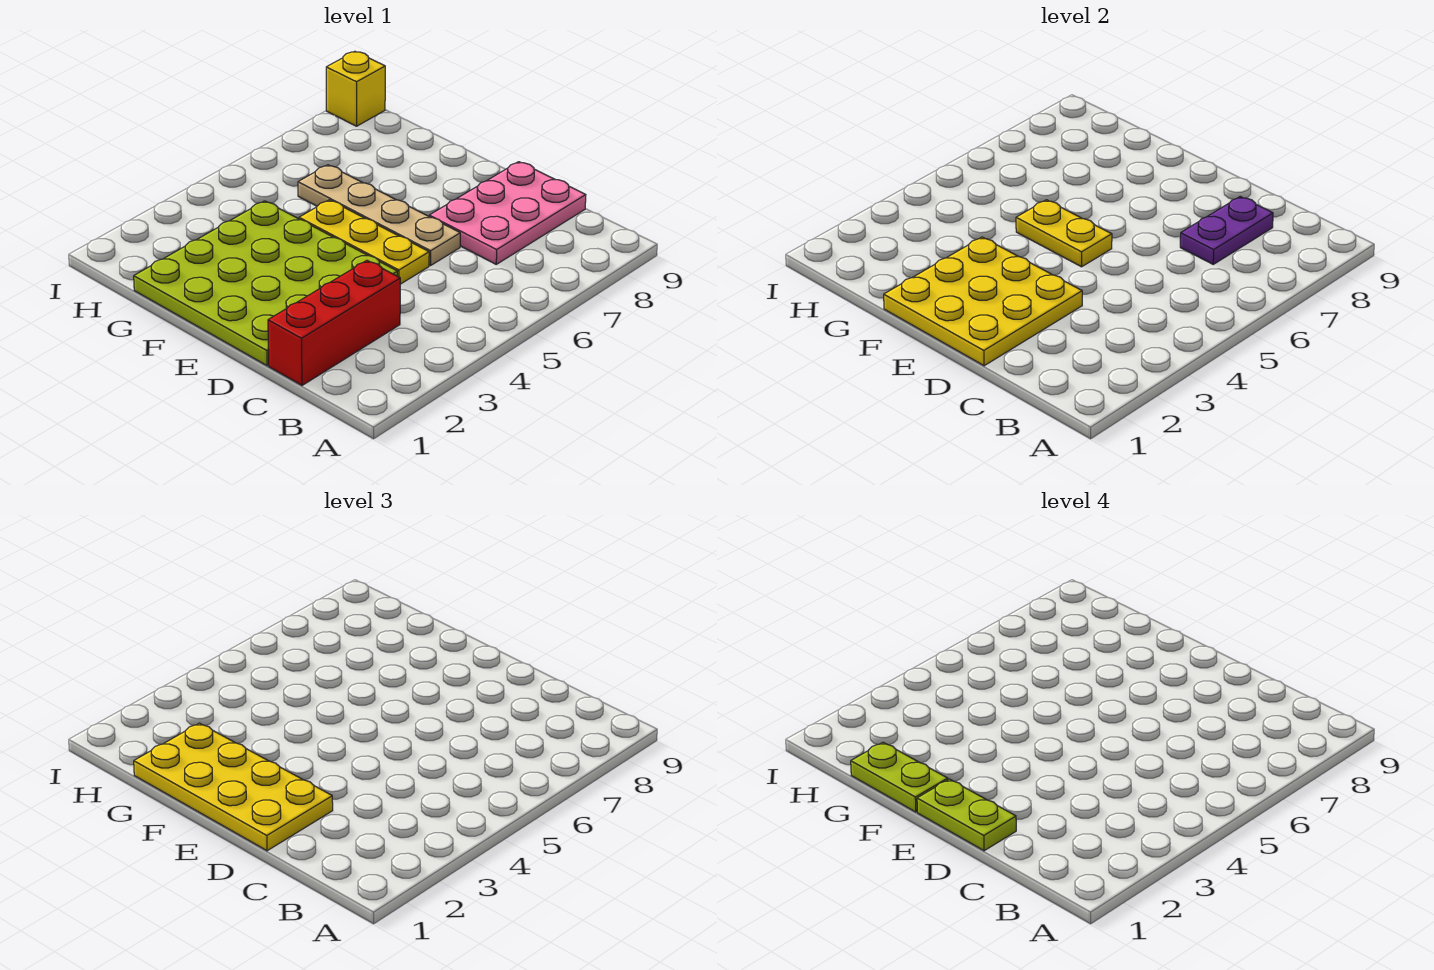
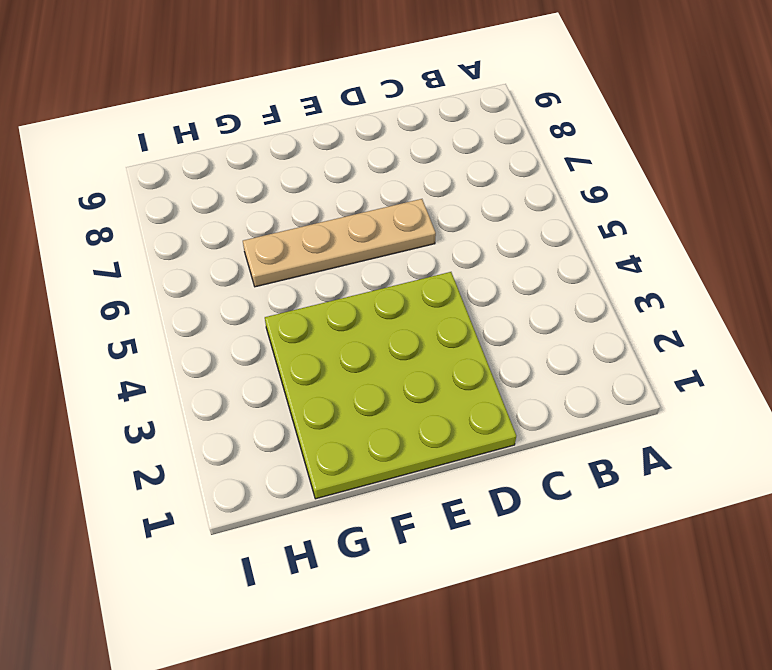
none -> red 1x3 brick [268,260,400,385]
none -> pink 2x3 plate [429,162,586,264]
none -> yellow 1x3 plate [299,200,429,284]

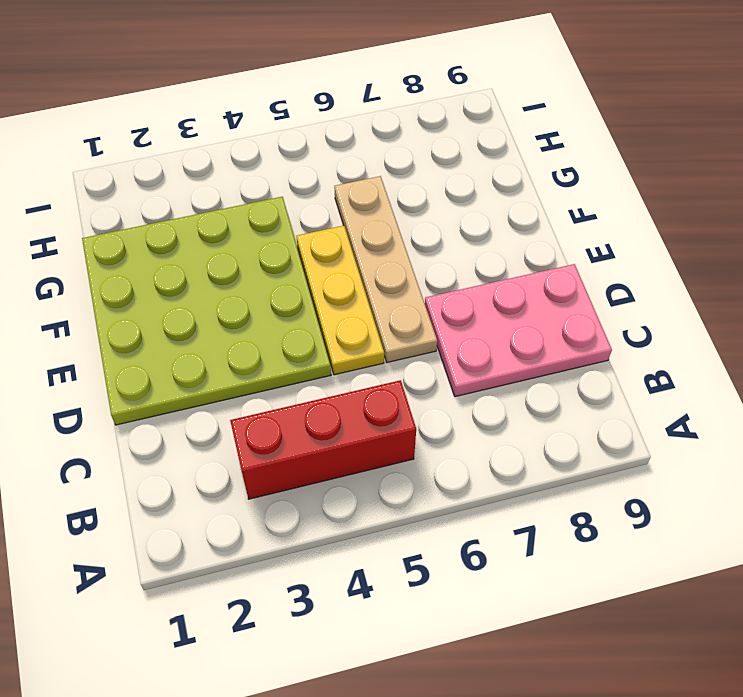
red 1x3 brick [230,380,416,499] -> red 1x3 brick moved to [268,260,400,385]
none -> yellow 1x1 brick [326,51,385,126]
none -> purple 1x2 plate [1180,197,1273,264]
none -> yellow 3x3 plate [884,237,1082,366]

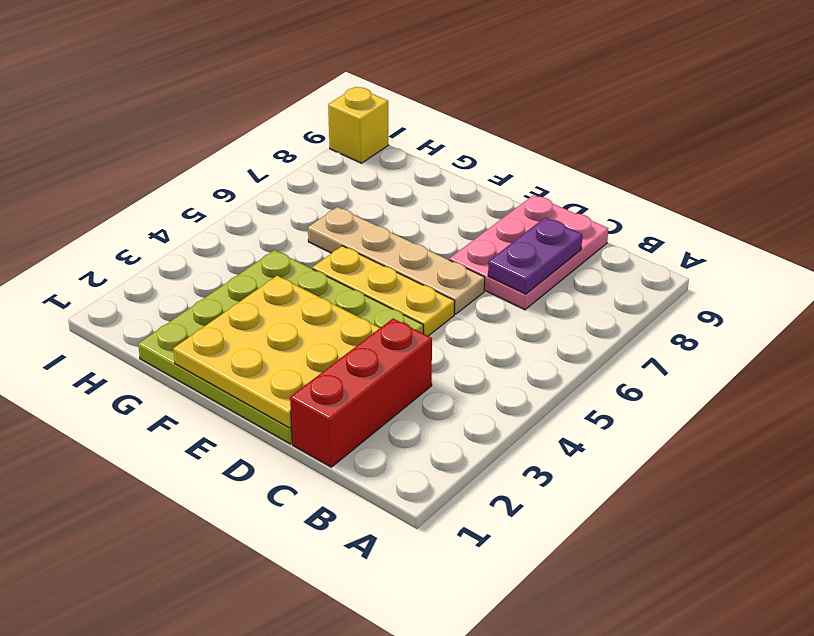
none -> yellow 1x2 plate [1016,200,1112,267]
none -> yellow 2x4 plate [134,723,333,851]
none -> lime 1x2 plate [917,779,1016,851]

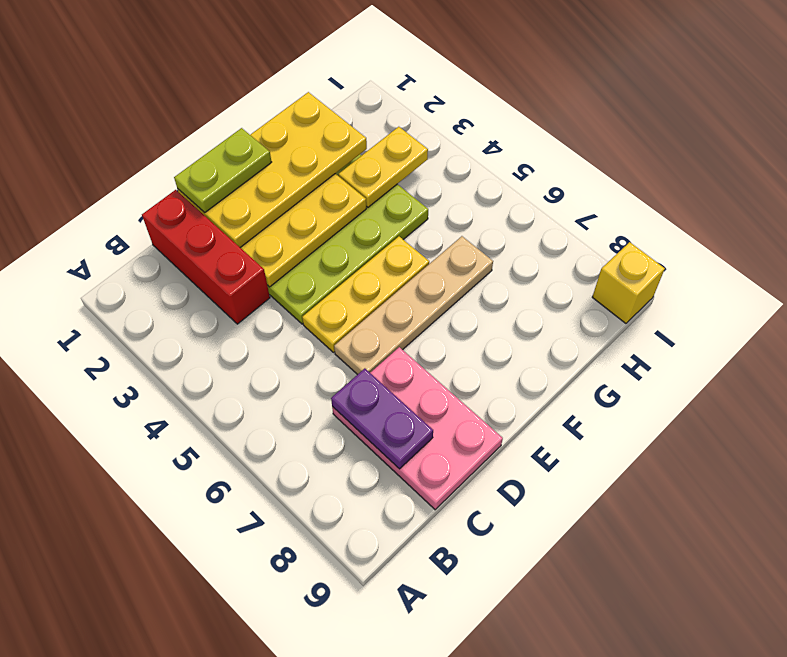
yellow 1x2 plate [338,127,428,207] -> yellow 1x2 plate moved to [1016,200,1112,267]
none -> lime 1x2 plate [851,742,948,812]

